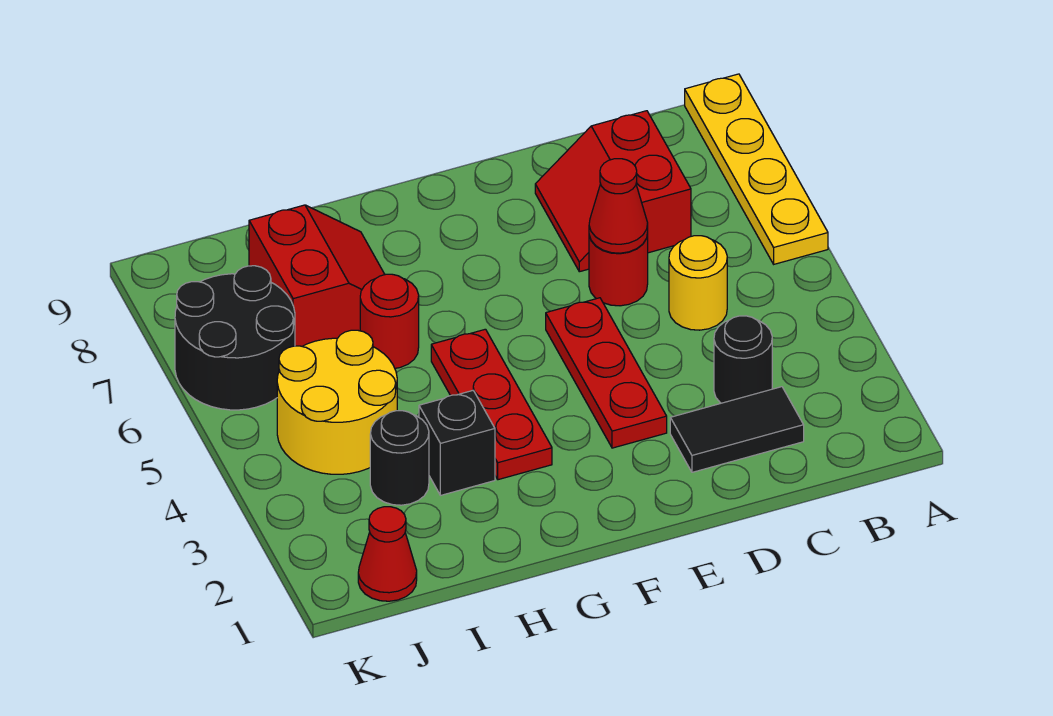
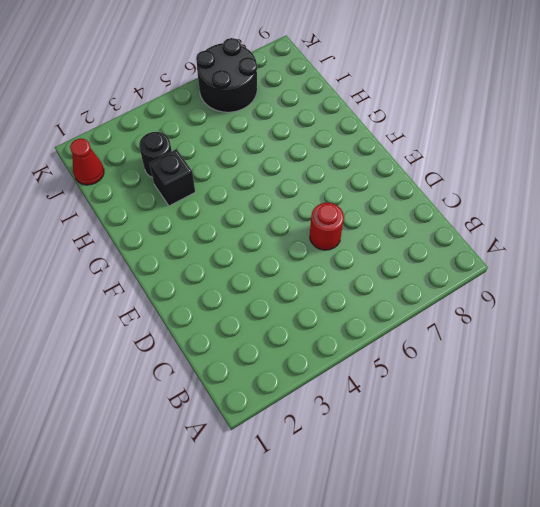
none -> yellow 1x4 plate [685,74,828,264]
none -> black 1x2 tile [670,387,804,472]
none -> black 1x1 round brick [714,316,772,403]

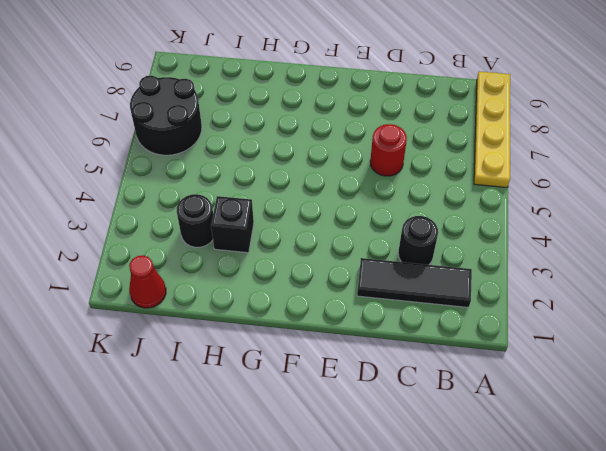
black 1x3 tile [357,258,472,307] -> black 1x2 tile [670,387,804,472]
none -> yellow 1x1 round brick [669,236,727,330]
none -> red 2x2 slope [535,111,691,272]
none -> red 1x3 plate [546,298,667,448]

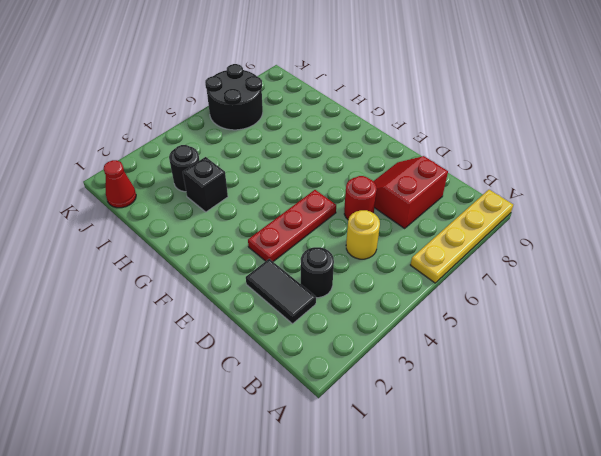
none -> red 1x3 plate [431,329,552,480]
none -> red 1x1 round brick [360,274,419,368]
none -> red 2x2 slope [249,205,385,346]

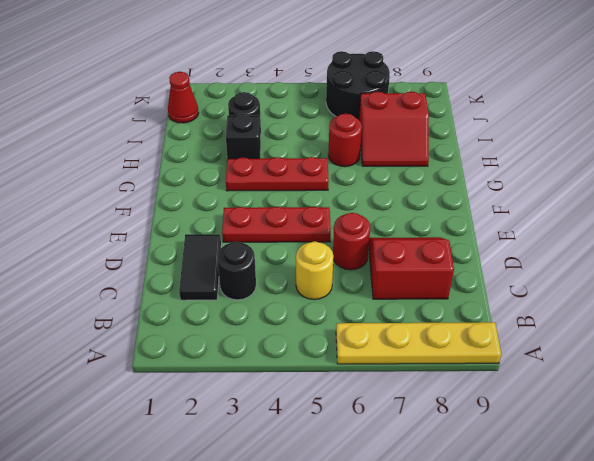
none -> yellow 2x2 round brick [277,330,397,474]
none -> red 1x1 cone [589,159,648,253]

